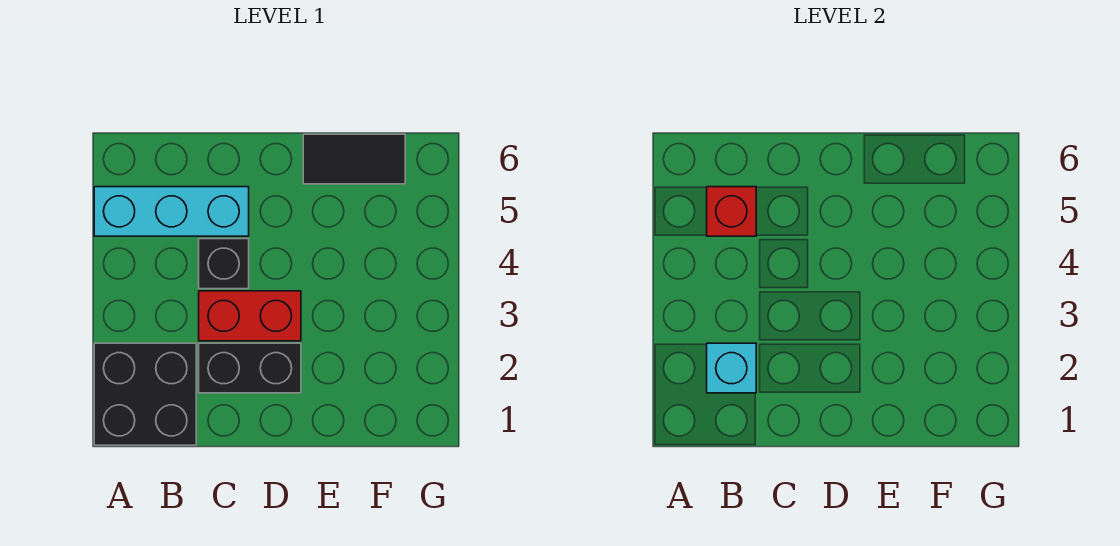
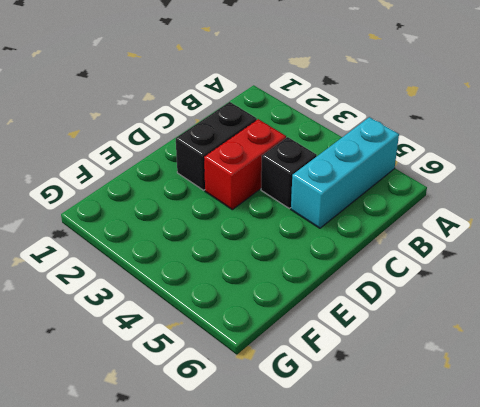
none -> black 2x2 brick [94,343,196,445]
none -> black 1x2 tile [303,134,405,184]

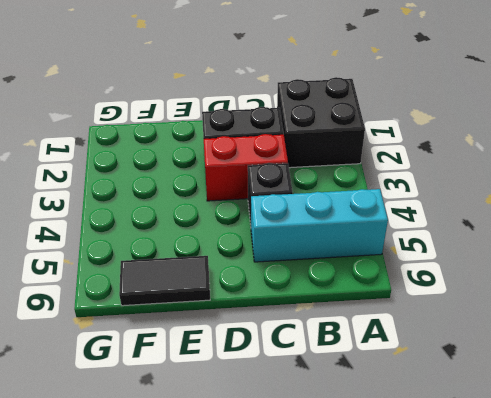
none -> cyan 1x1 brick [707,343,756,393]
none -> red 1x1 brick [707,187,756,236]

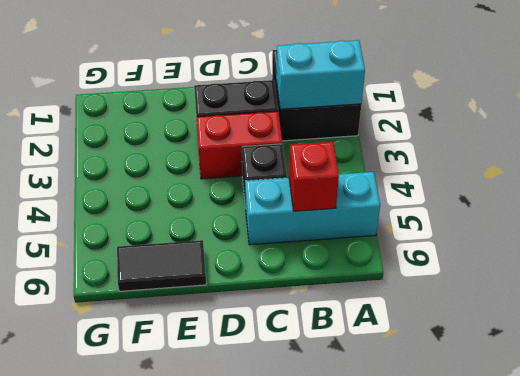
cyan 1x2 brick [276,40,365,109] -> cyan 1x1 brick [707,343,756,393]

